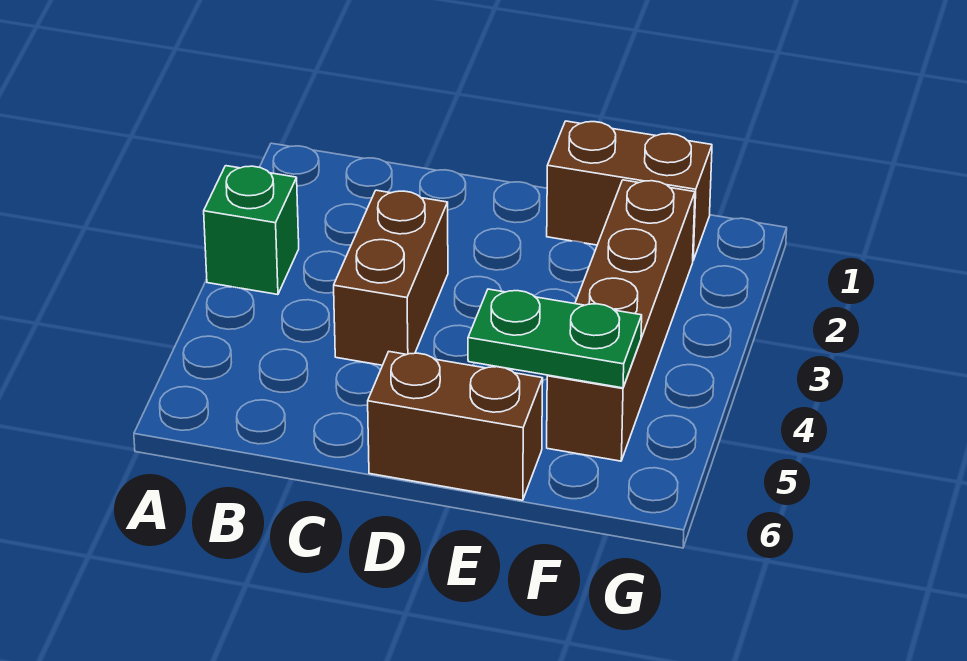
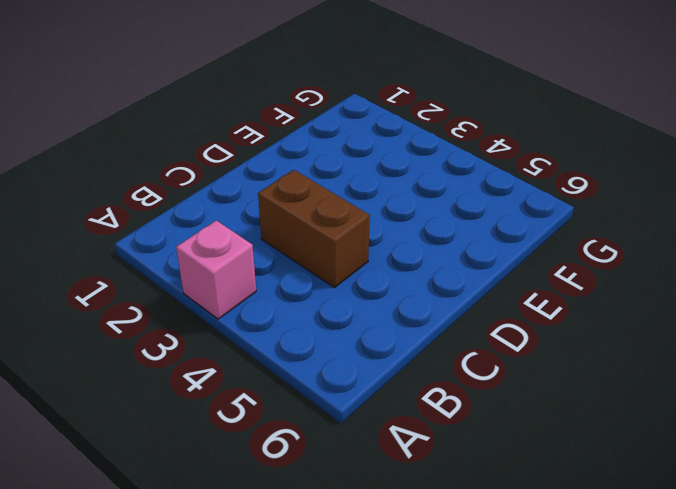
pink 1x1 brick [176,220,256,319] -> green 1x1 brick [204,166,299,295]
none -> brown 1x2 brick [368,352,543,500]
none -> brown 1x2 brick [547,121,712,260]

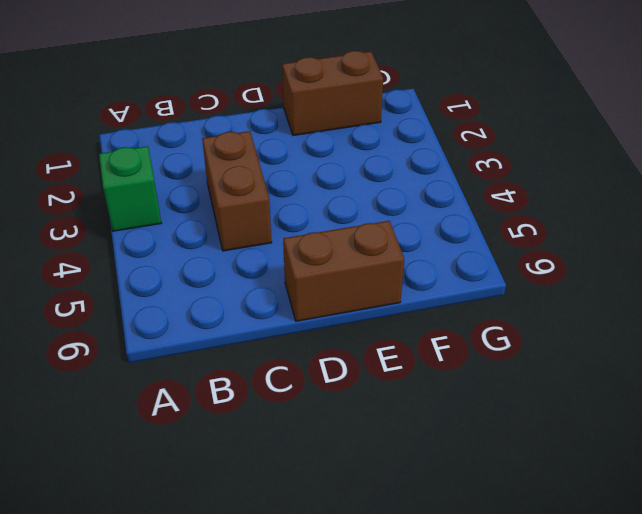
none -> brown 1x4 brick [547,180,695,461]
none -> green 1x2 plate [468,289,642,388]

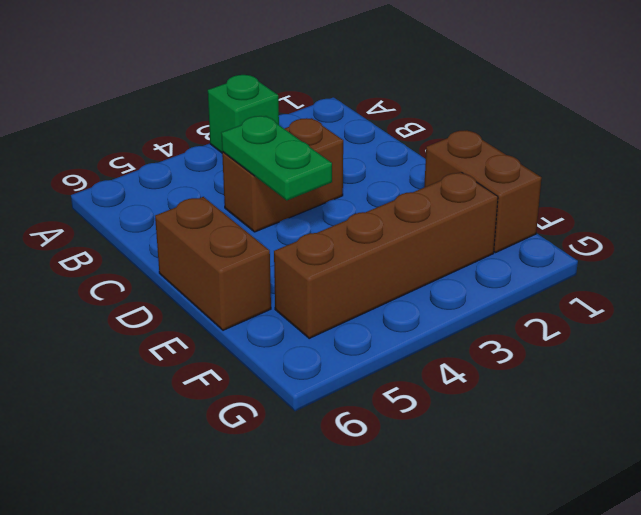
green 1x2 plate [221,116,332,200] -> green 1x2 plate moved to [468,289,642,388]

